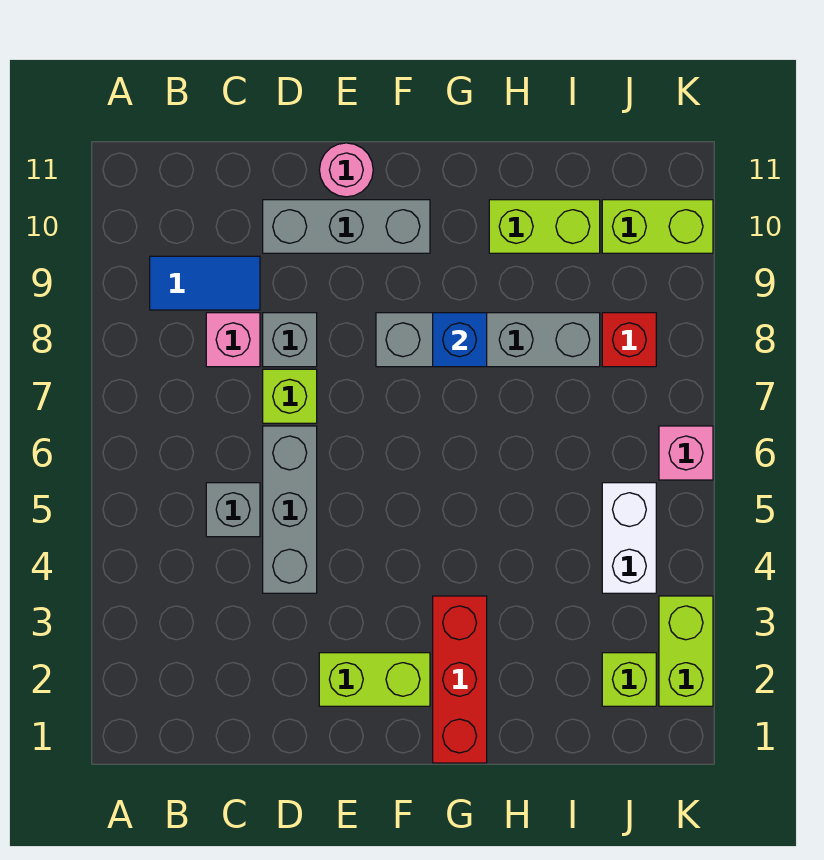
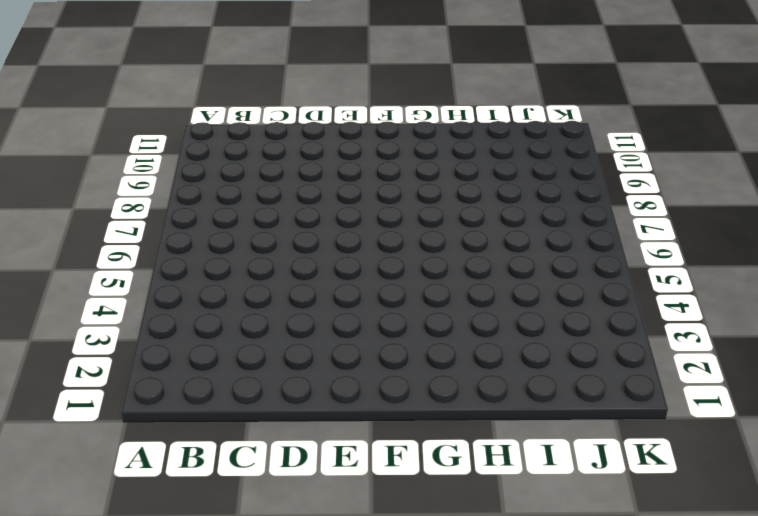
none -> blue 1x2 tile [150,256,260,310]
none -> grey 1x1 brick [206,483,260,537]
none -> pink 1x1 brick [206,313,260,367]

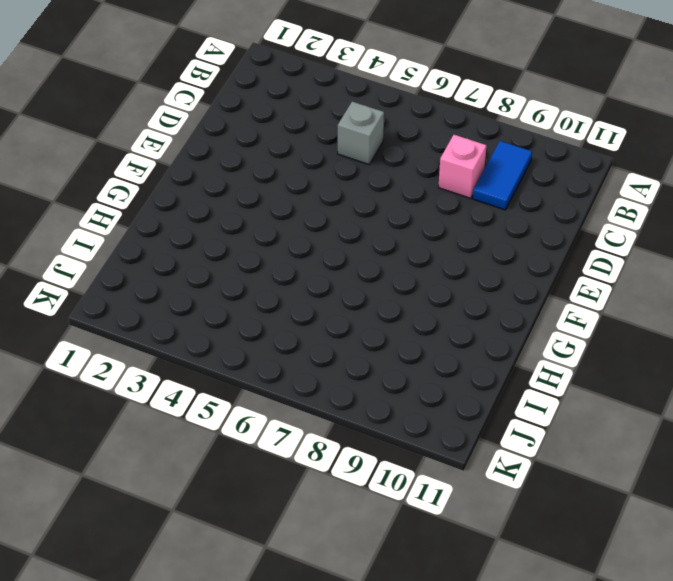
none -> grey 1x3 brick [263,426,317,593]
none -> lime 1x1 brick [263,369,317,423]
none -> grey 1x1 brick [263,313,317,367]

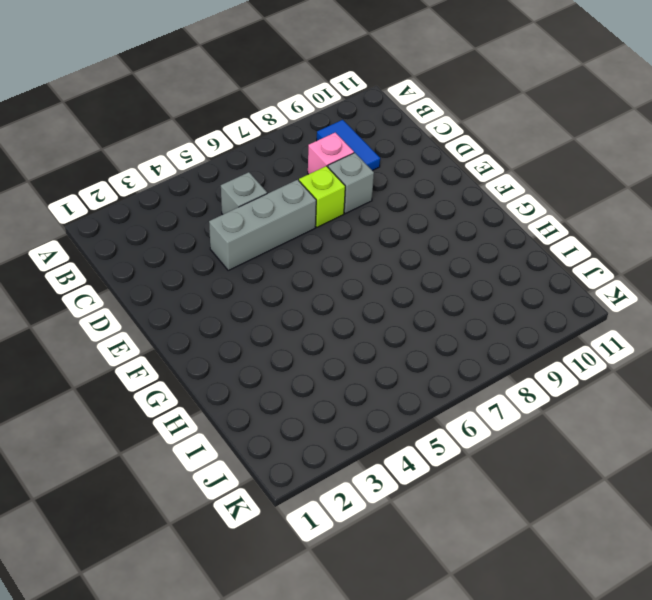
none -> grey 1x3 brick [263,200,430,253]
none -> lime 1x2 brick [319,653,430,706]
none -> pink 1x1 round brick [319,143,373,197]

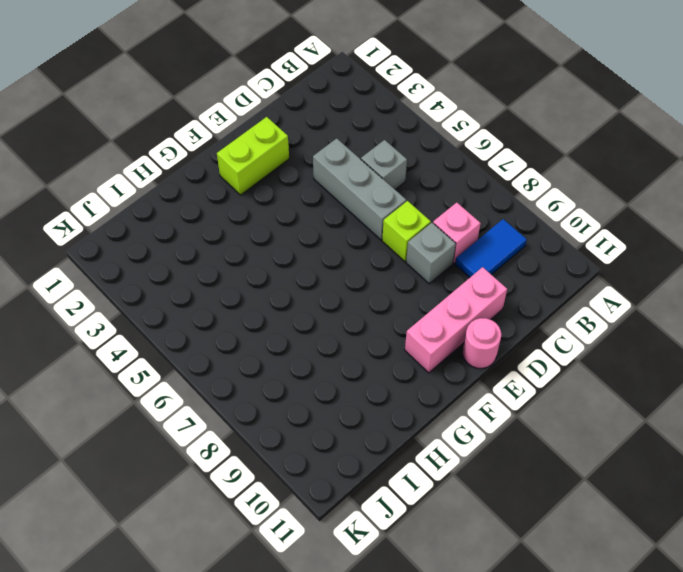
pink 1x3 brick [405,267,507,373] -> grey 1x3 brick [263,200,430,253]
none -> grey 1x4 brick [376,313,600,367]
none -> red 1x3 brick [433,596,487,763]
none -> lime 1x2 brick [489,200,600,253]

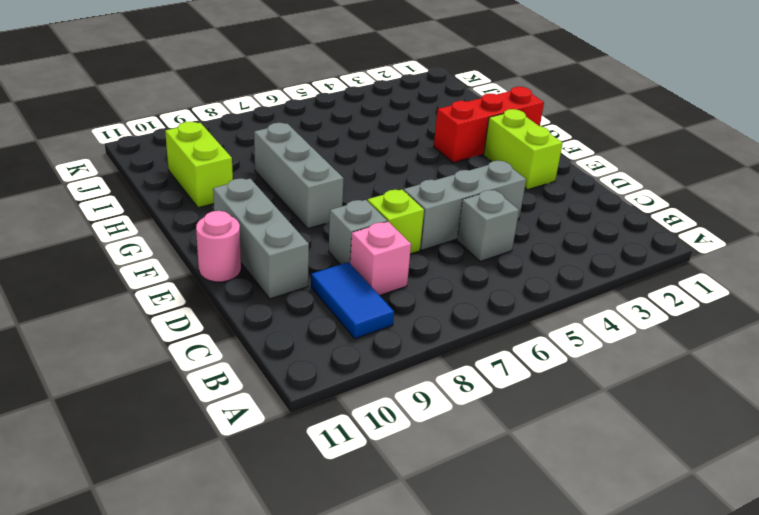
grey 1x3 brick [254,123,344,229] -> grey 1x4 brick [376,313,600,367]
none -> lime 1x1 brick [602,653,656,706]
none -> white 1x2 brick [602,483,656,593]
none -> red 1x1 brick [602,313,656,367]

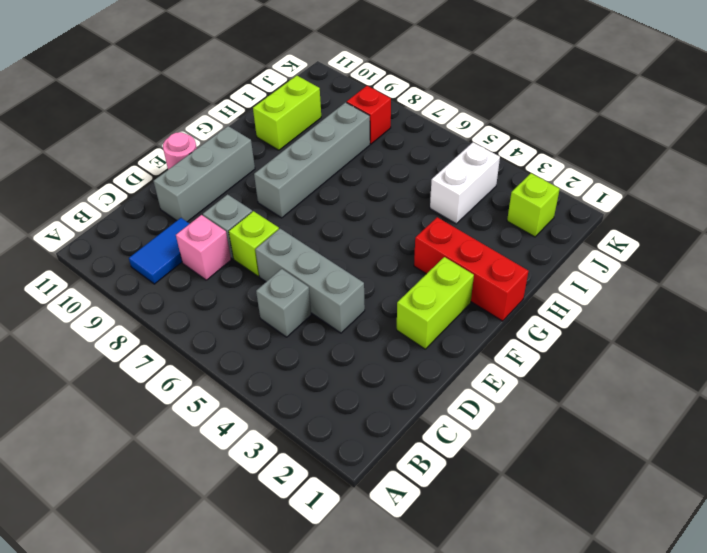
white 1x2 brick [430,142,500,224] -> white 1x2 brick turned to [602,483,656,593]
none -> lime 1x2 brick [602,200,713,253]
none -> lime 1x2 brick [659,596,713,706]
none -> pink 1x1 brick [659,426,713,480]

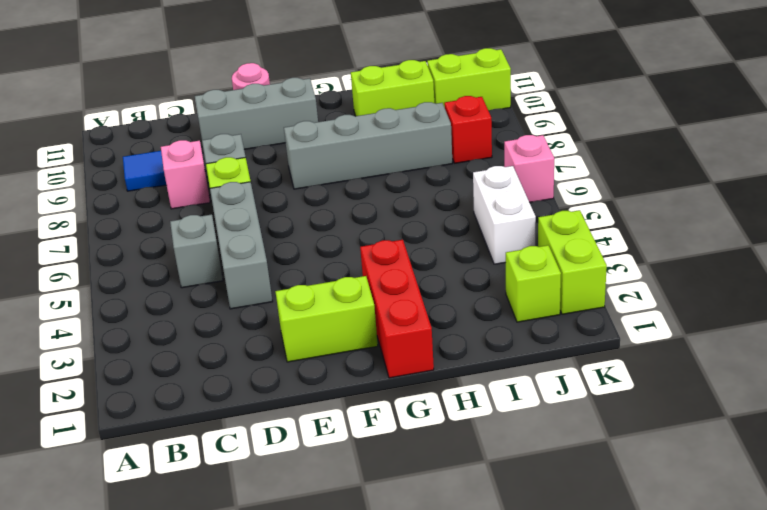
none -> blue 1x1 brick [433,313,487,367]

